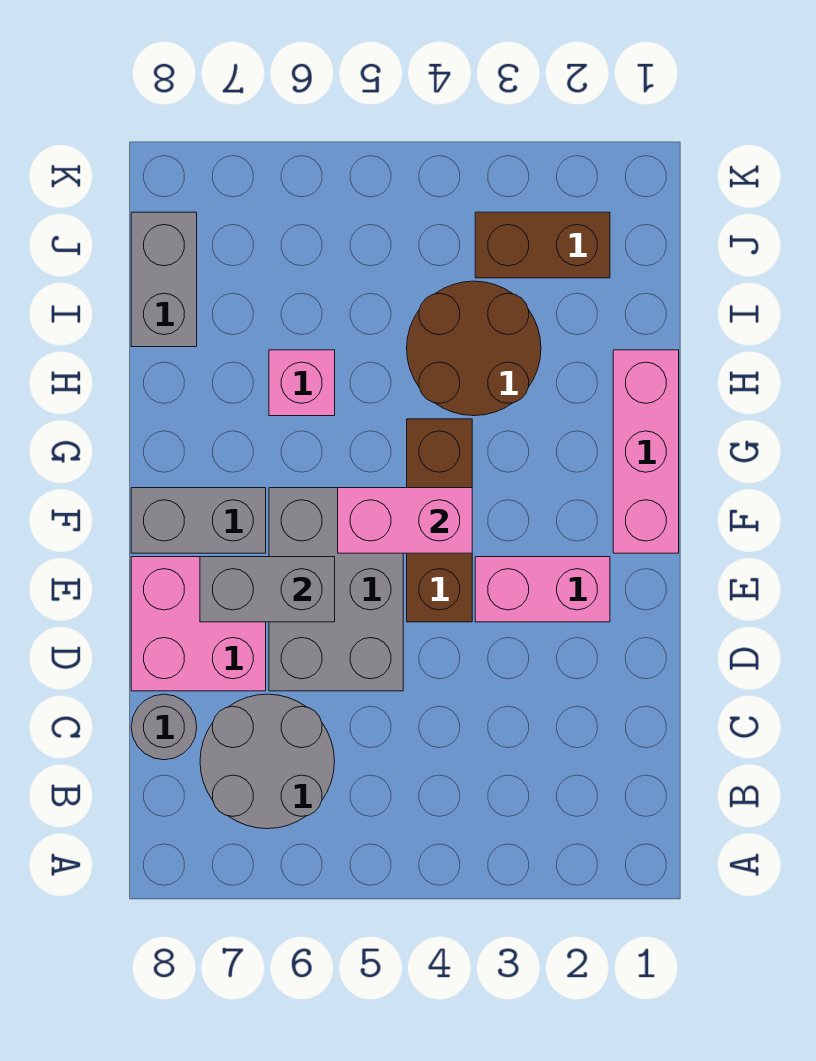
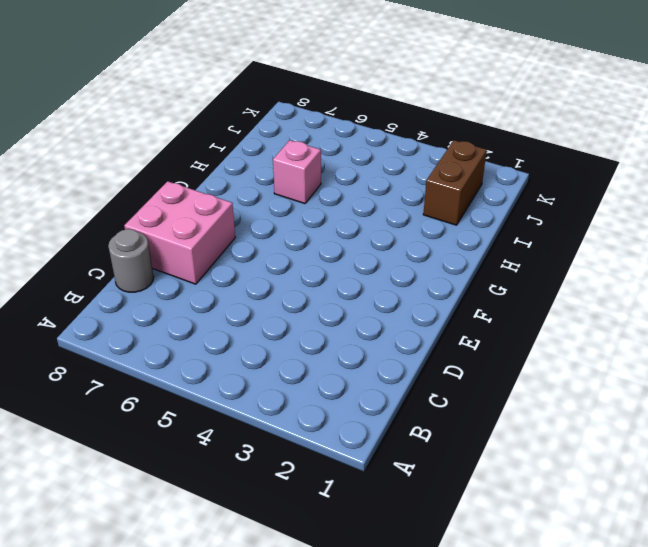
brown 1x2 brick [423,140,487,225] -> brown 1x2 brick turned to [475,212,610,278]
none -> grey 2x2 round brick [200,694,334,829]
none -> grey 2x3 brick [269,488,403,691]
none -> pink 1x2 brick [475,557,610,622]

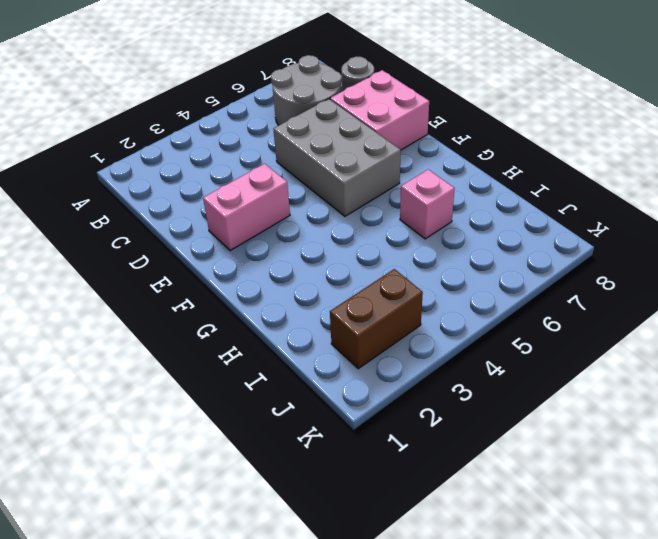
none -> brown 1x3 brick [407,419,472,622]
none -> pink 1x3 brick [613,350,679,553]
none -> grey 1x2 brick [131,488,266,553]

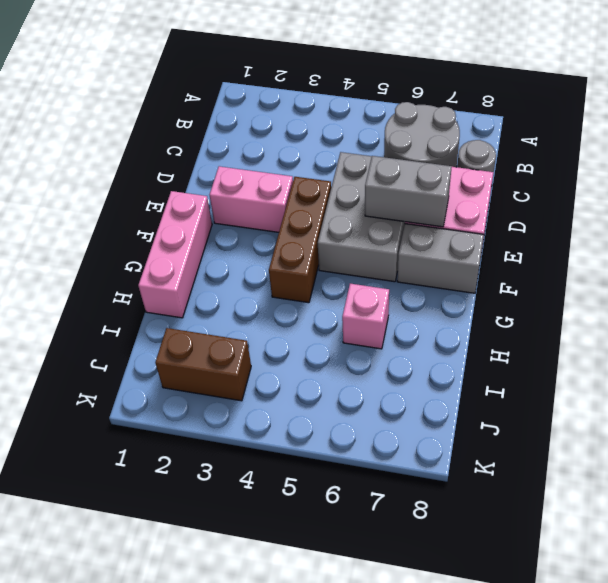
none -> brown 2x2 round brick [407,281,541,416]
none -> grey 1x2 brick [131,212,197,347]
none -> pink 1x2 brick [338,488,472,553]

